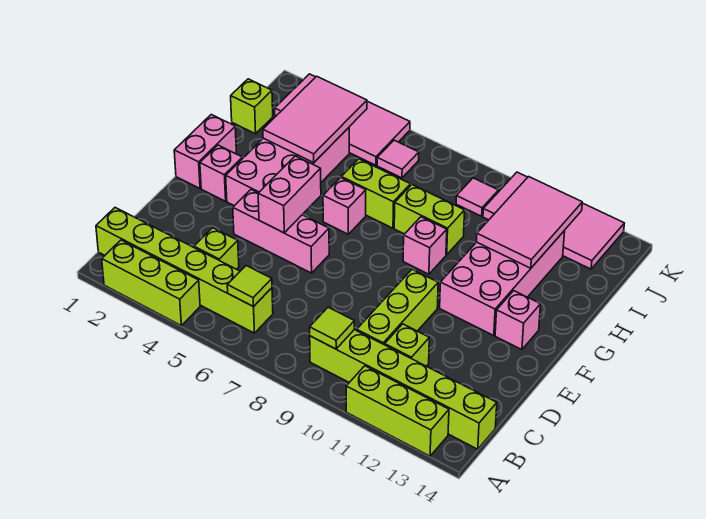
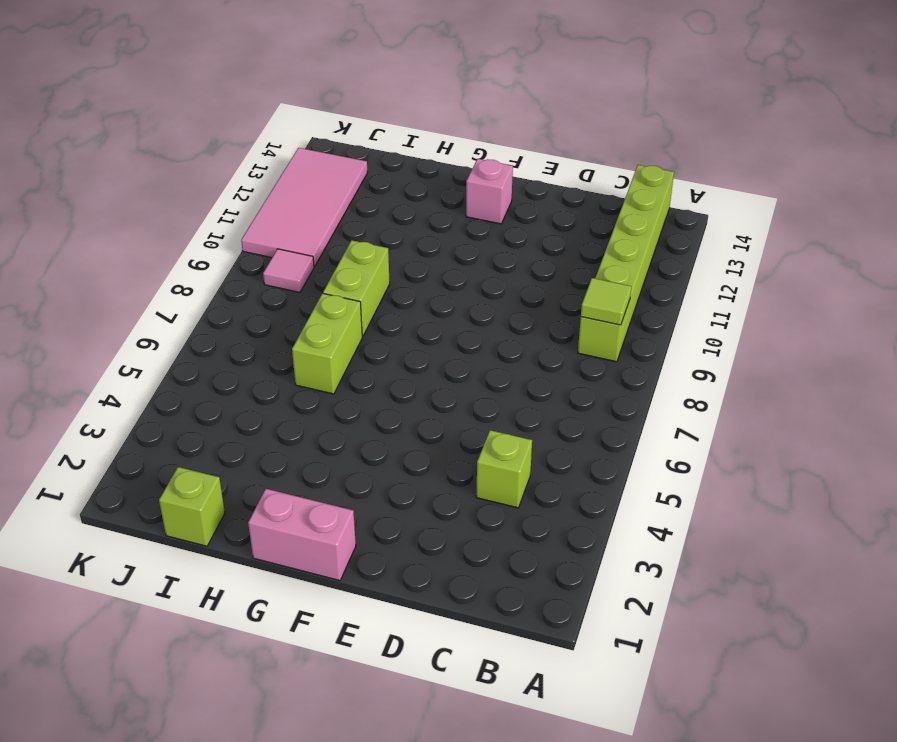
none -> lime 1x3 brick [102,240,200,325]
none -> lime 1x3 brick [346,366,449,456]
none -> lime 1x6 brick [96,208,273,333]

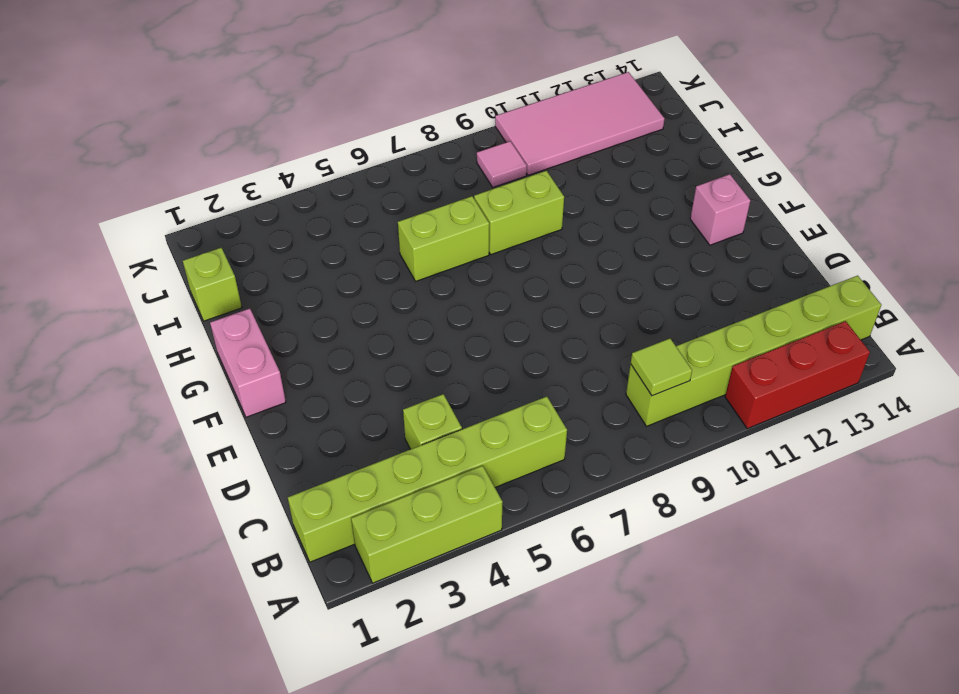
red 1x3 brick [725,321,870,429] -> lime 1x3 brick [346,366,449,456]
none -> lime 1x3 brick [357,270,438,345]
none -> lime 1x1 brick [385,324,429,366]
none -> pink 1x3 brick [233,190,329,273]

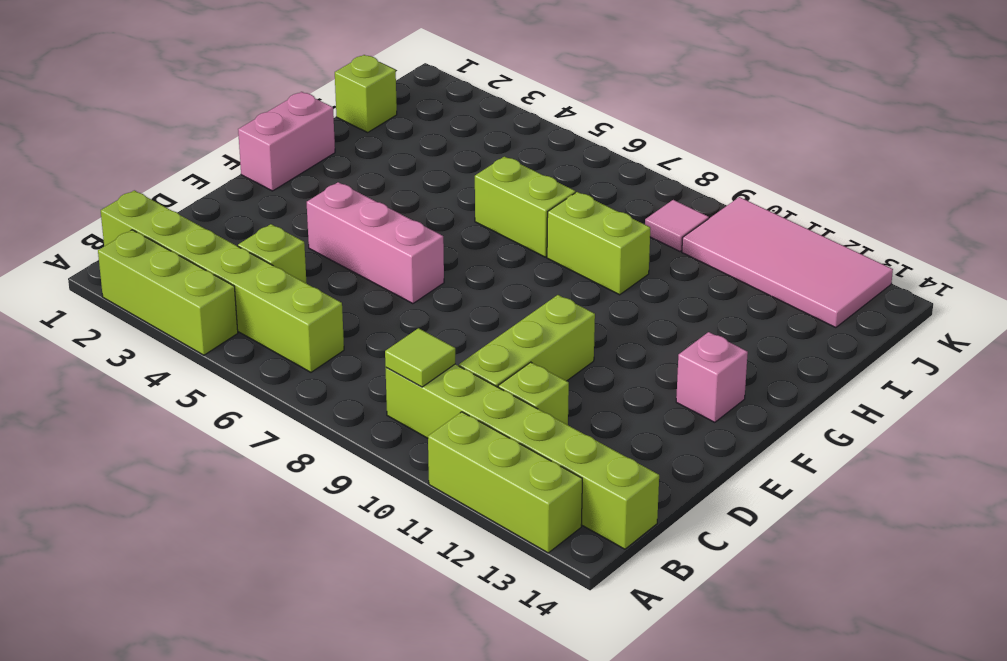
none -> pink 1x1 brick [200,145,242,201]
none -> pink 2x4 brick [226,128,349,206]
none -> pink 2x4 brick [440,231,565,335]

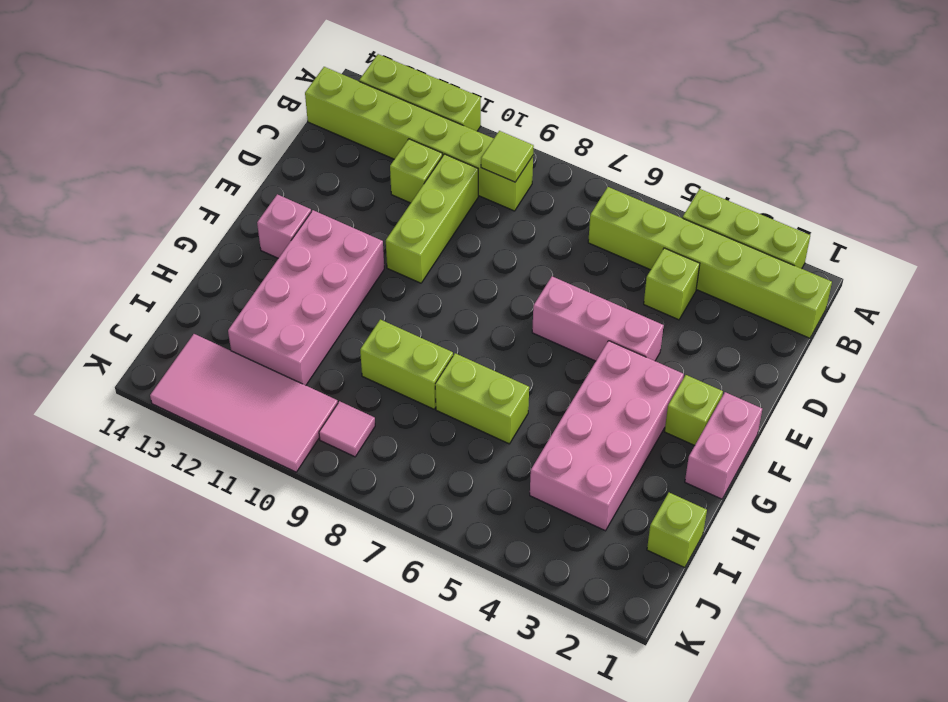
lime 1x1 brick [665,375,723,445] -> pink 1x1 brick [200,145,242,201]
none -> pink 1x1 brick [323,177,366,234]
none -> pink 1x1 brick [403,217,447,274]
none -> pink 2x4 tile [275,74,410,165]

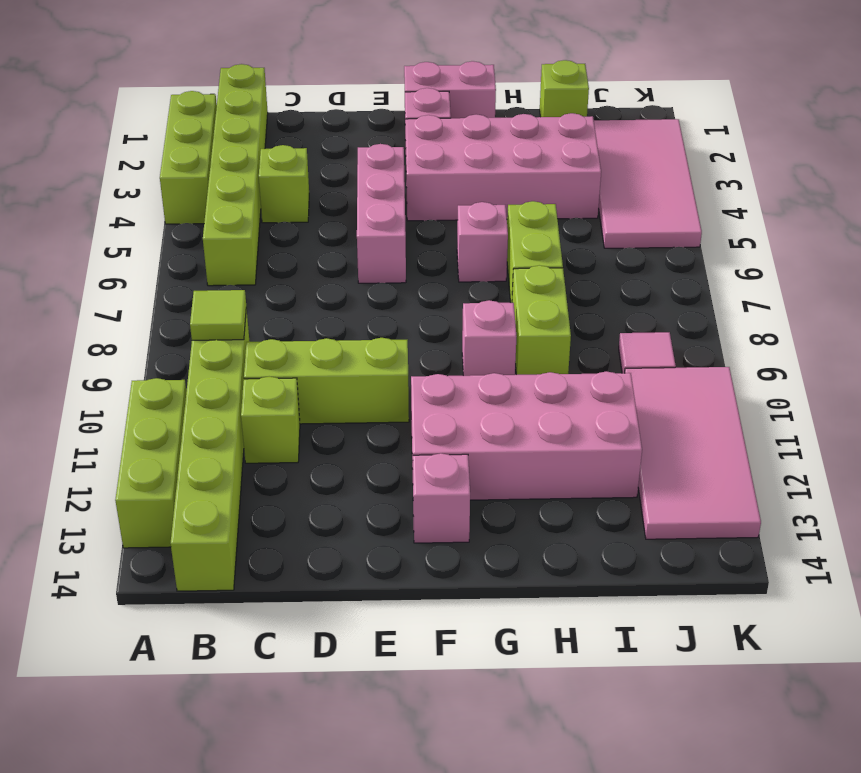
none -> pink 1x1 tile [377,140,419,178]
none -> lime 1x1 tile [227,266,272,307]
none -> pink 1x2 brick [258,156,321,233]

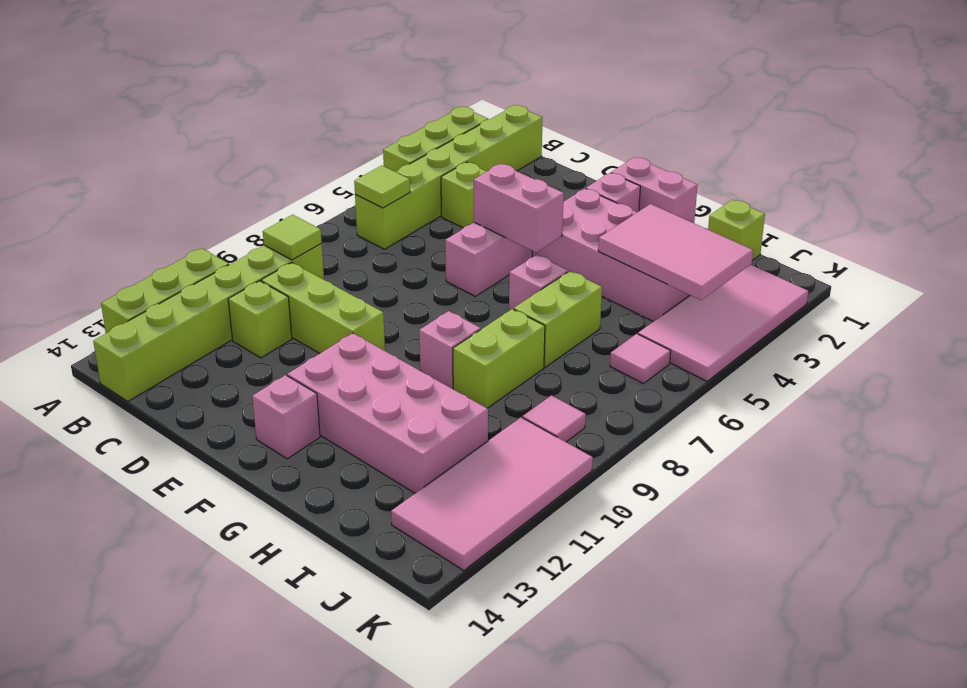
none -> pink 2x3 tile [477,177,582,268]

